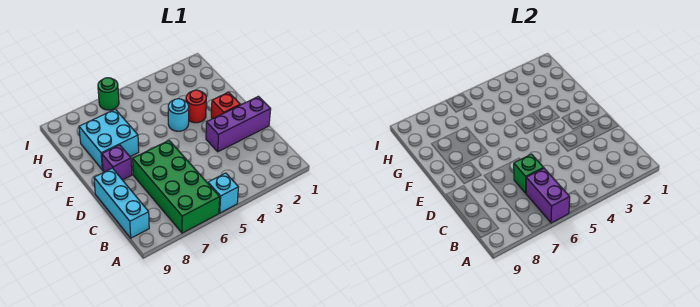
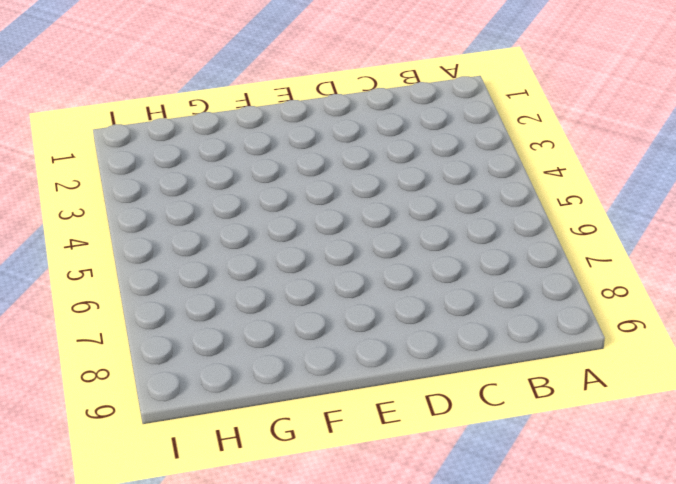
none -> cyan 1x1 brick [208,173,238,213]
none -> green 2x4 brick [133,141,220,233]
none -> cyan 1x3 brick [94,168,149,238]

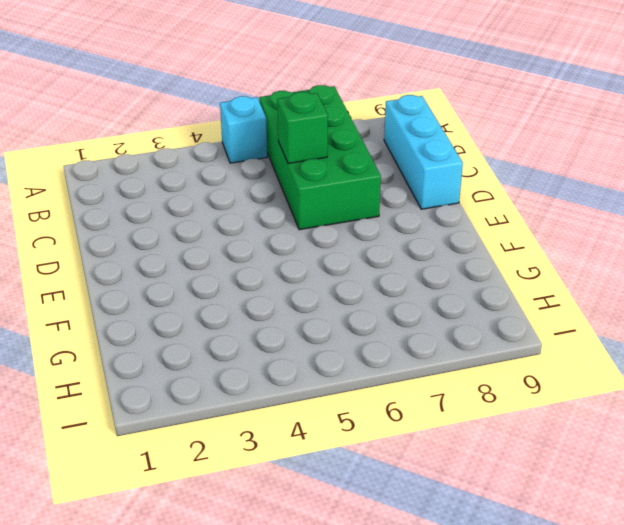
none -> purple 1x3 brick [206,96,271,152]
none -> red 1x1 brick [211,92,240,119]
none -> purple 1x1 brick [102,145,132,180]

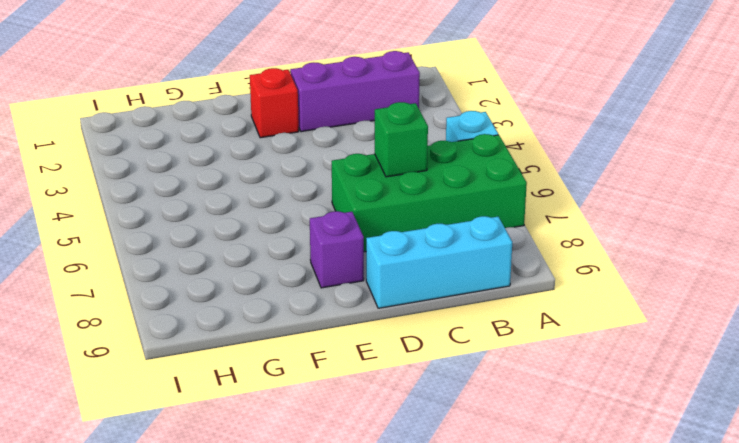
purple 1x3 brick [290,51,420,132] -> purple 1x3 brick turned to [206,96,271,152]
none -> red 1x1 round brick [186,90,206,123]
none -> cyan 1x1 round brick [168,99,189,131]
none -> cyan 2x2 brick [79,109,139,170]

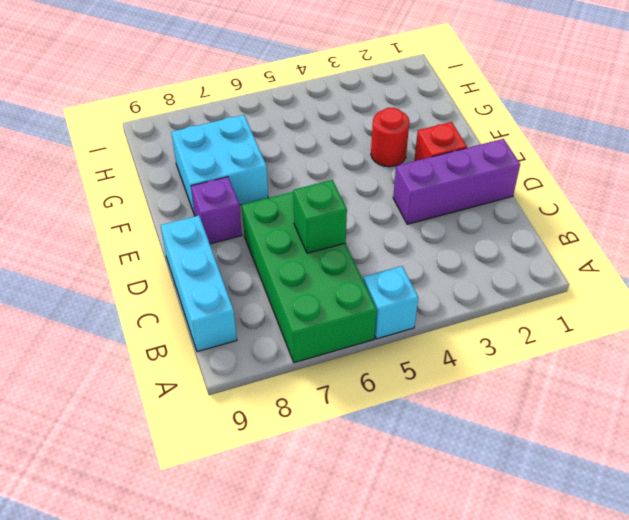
none -> cyan 1x1 round brick [168,99,189,131]
none -> green 1x1 round brick [98,78,119,110]
none -> purple 1x2 brick [526,168,570,223]

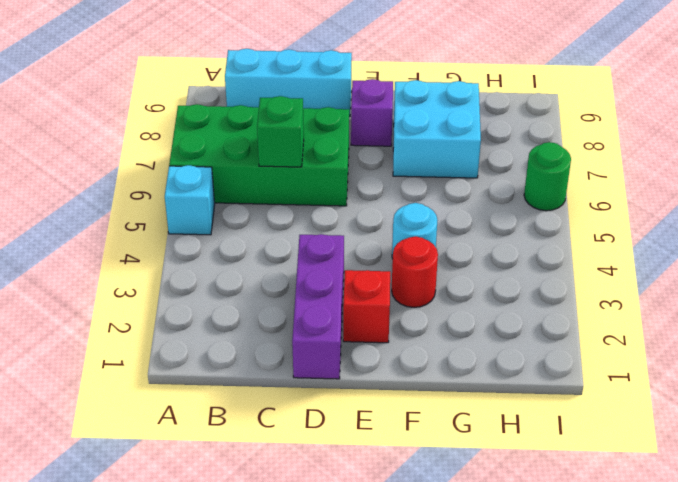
none -> purple 1x2 brick [526,168,570,223]

